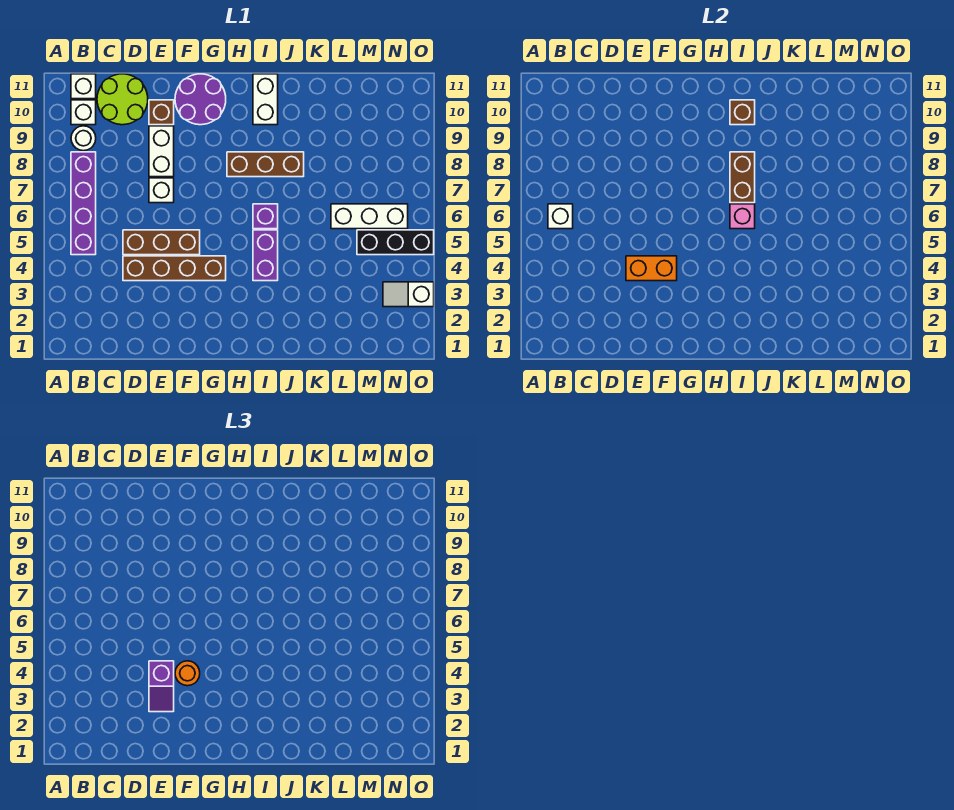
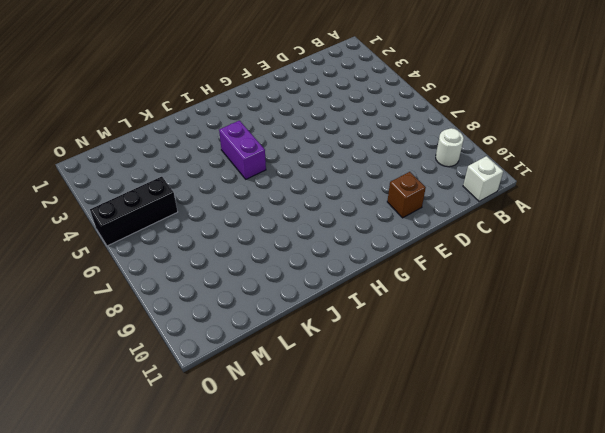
none -> purple 1x4 brick [71,152,96,255]
none -> white 1x1 brick [71,100,96,125]
none -> lime 2x2 round brick [97,74,148,125]

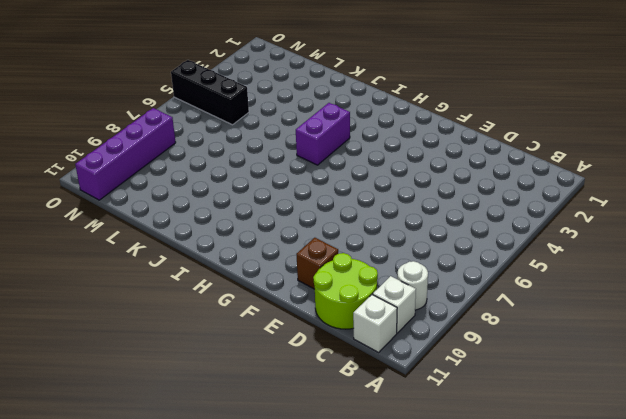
purple 1x4 brick [75,108,176,200] -> purple 1x4 brick moved to [71,152,96,255]
none -> brown 1x4 brick [123,256,226,281]
none -> brown 1x3 brick [123,230,200,255]
none -> white 1x1 brick [149,178,174,203]

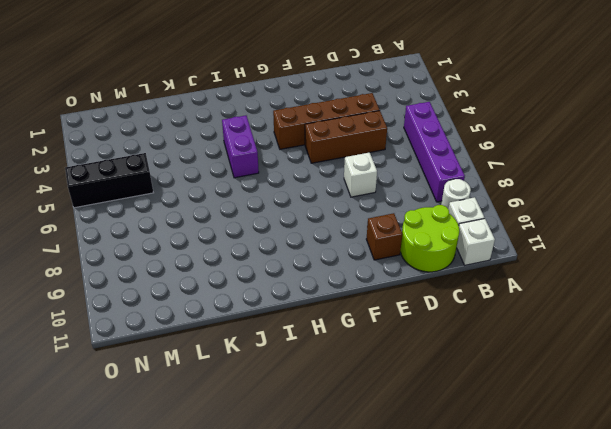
none -> white 1x2 brick [149,126,174,177]
none -> purple 2x2 round brick [175,74,226,125]
none -> brown 1x3 brick [227,152,304,177]

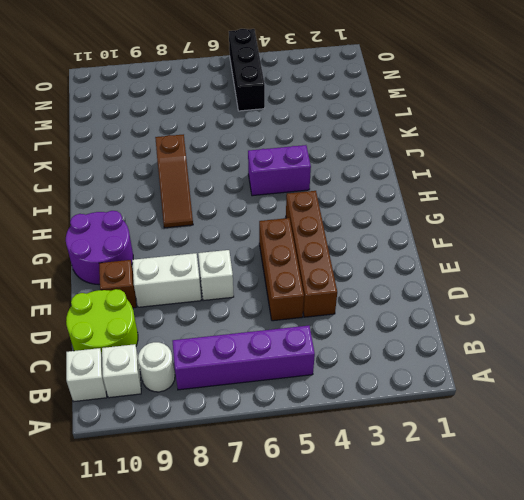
brown 1x3 slope [155,134,193,228] -> brown 1x3 brick [227,152,304,177]
none -> purple 1x1 brick [253,204,278,229]
none -> white 1x2 brick [253,74,278,125]
none -> white 1x3 brick [331,204,408,229]

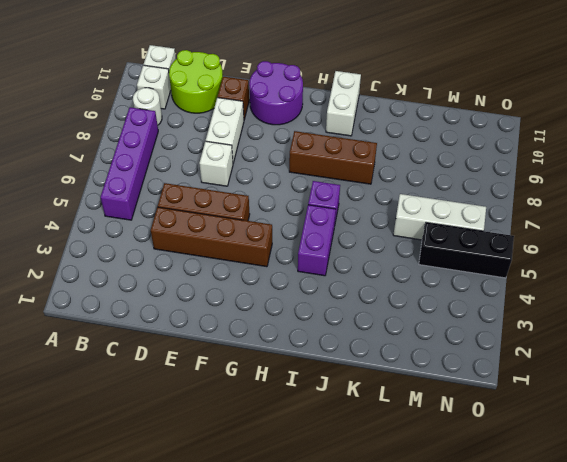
none -> white 1x2 slope [383,282,434,307]
none -> white 1x1 brick [548,204,573,229]
none -> orange 1x2 brick [626,256,677,281]

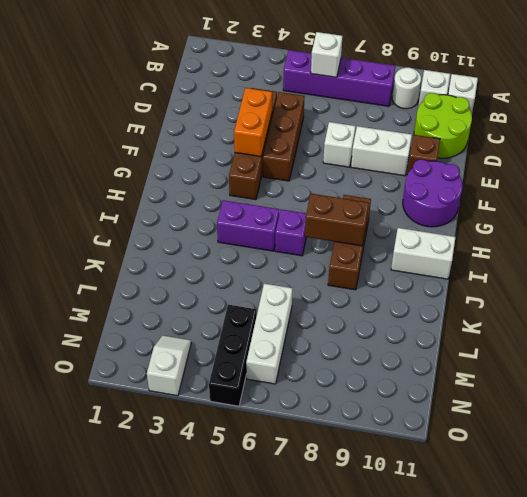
none -> pink 1x1 brick [730,204,755,229]
none -> brown 1x1 brick [730,100,755,125]
none -> purple 1x2 slope [149,661,174,712]

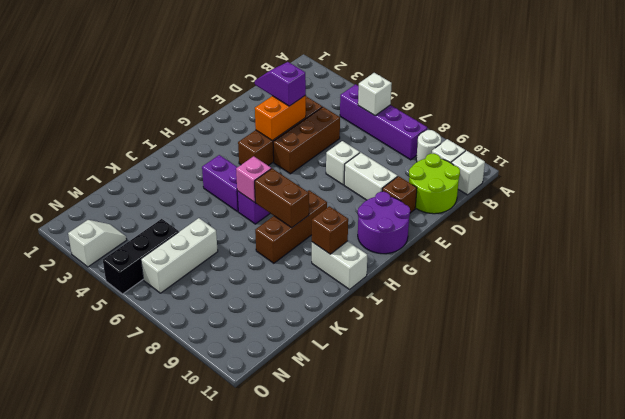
none -> orange 1x1 round brick [175,661,200,686]

